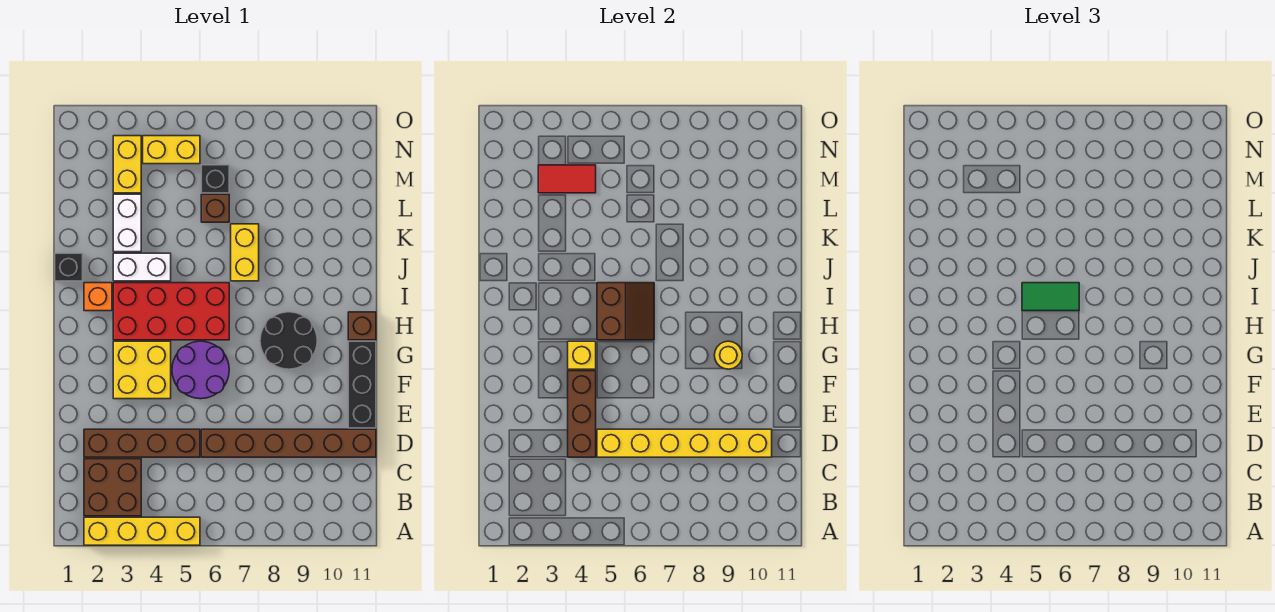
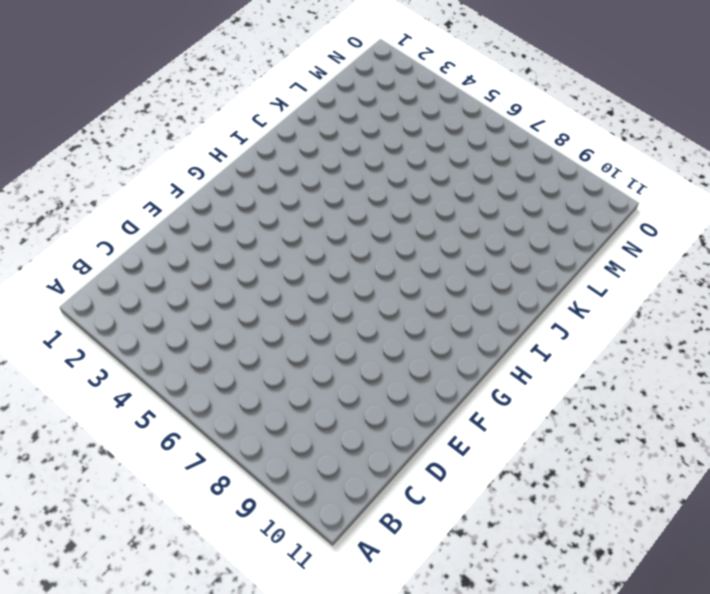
none -> yellow 1x4 brick [84,517,200,545]
none -> brown 2x2 brick [84,459,141,516]
none -> brown 1x4 brick [84,429,200,457]

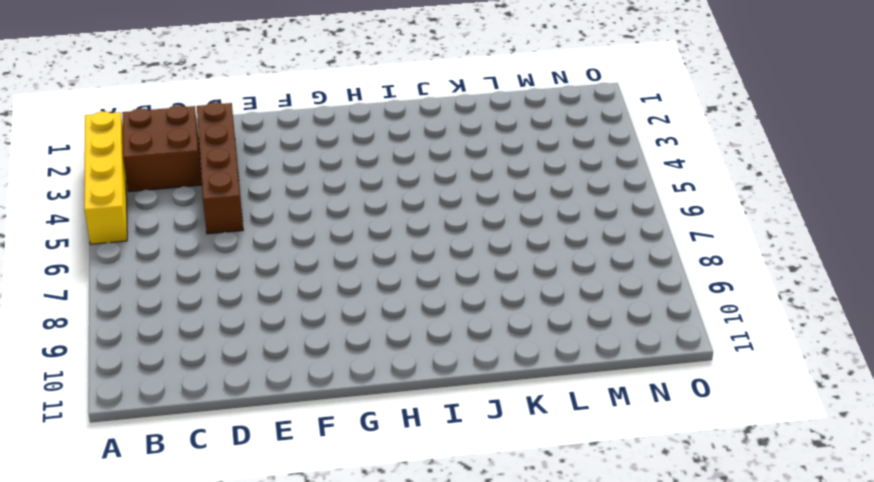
none -> brown 1x6 brick [201,429,376,457]
none -> black 1x3 brick [348,341,376,428]
none -> yellow 2x2 brick [113,341,171,399]

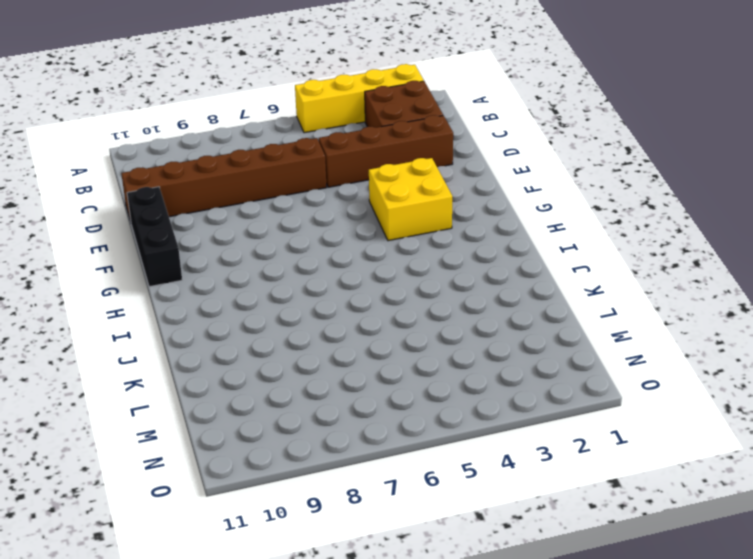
none -> purple 2x2 round brick [172,341,229,399]
none -> black 2x2 round brick [260,312,317,369]
none -> red 2x4 brick [113,283,229,340]

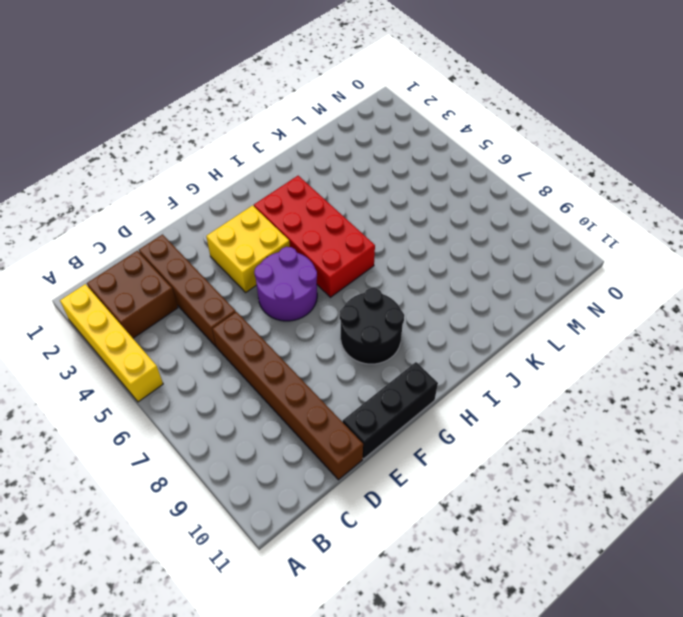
none -> brown 1x1 brick [348,312,376,340]
none -> orange 1x1 brick [84,283,112,311]
none -> black 1x1 brick [55,253,83,281]

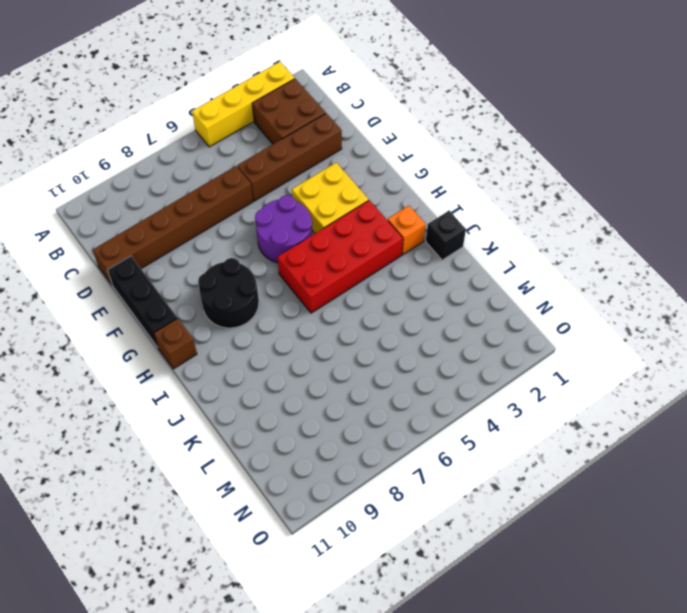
none -> white 1x2 brick [113,253,171,281]
none -> yellow 1x2 brick [231,224,259,281]
none -> white 1x2 brick [113,194,141,252]

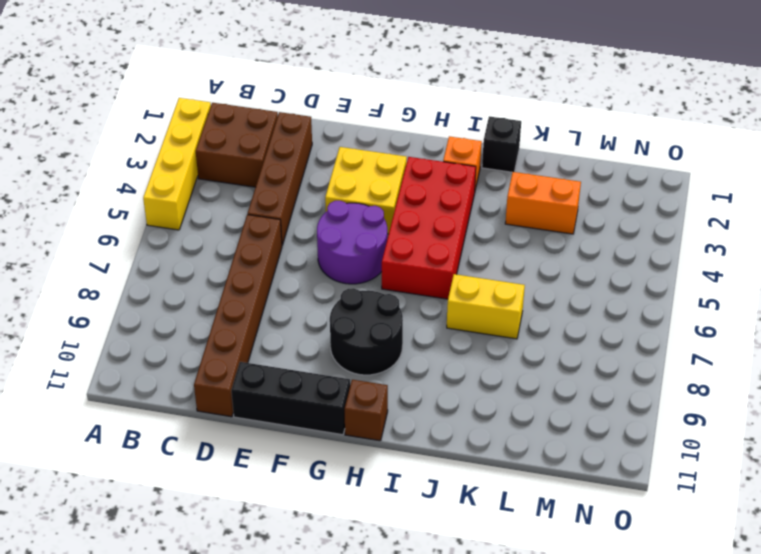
orange 1x2 brick [505,172,581,234] -> white 1x2 brick [113,194,141,252]
none -> white 1x2 brick [113,253,171,281]
none -> brown 1x1 brick [201,194,229,222]
none -> yellow 1x2 brick [113,136,141,193]

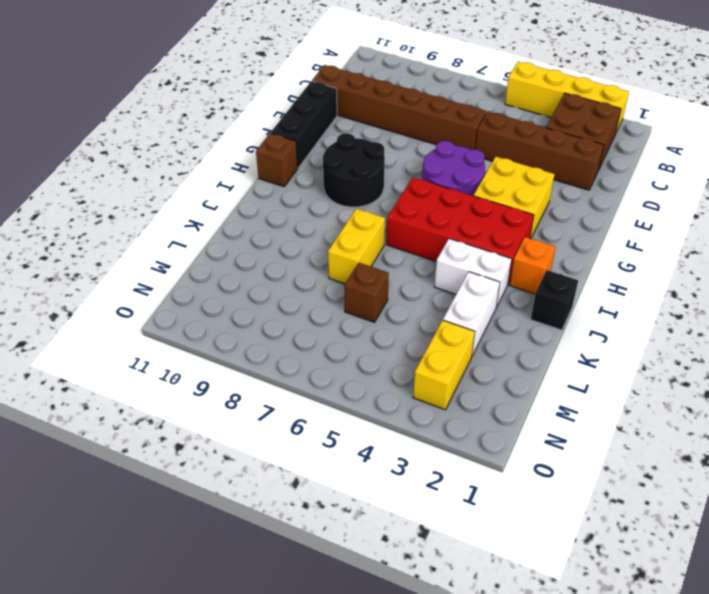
none -> black 1x1 brick [201,165,229,193]
none -> yellow 1x2 brick [143,136,200,164]
none -> brown 1x3 brick [568,371,596,457]

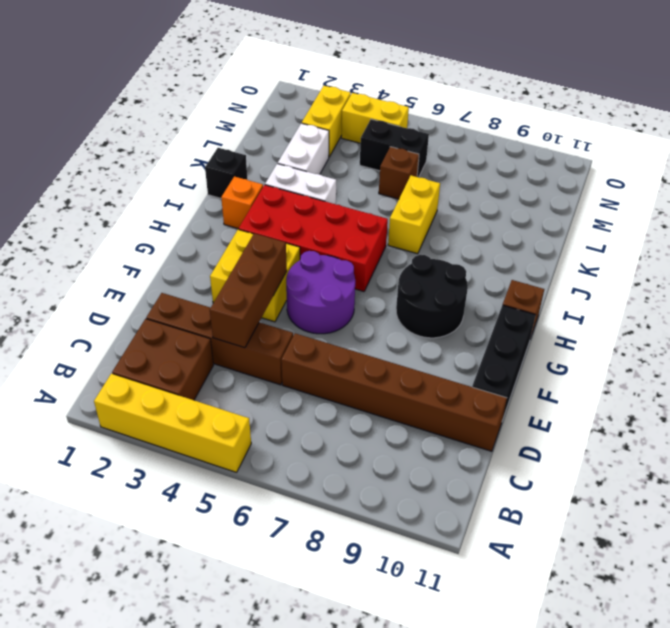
black 1x2 brick [360,119,429,177] -> black 1x1 brick [201,165,229,193]
none -> yellow 1x6 brick [597,429,772,457]
none -> yellow 1x1 brick [568,341,596,369]
none -> yellow 1x1 round brick [714,341,742,369]

